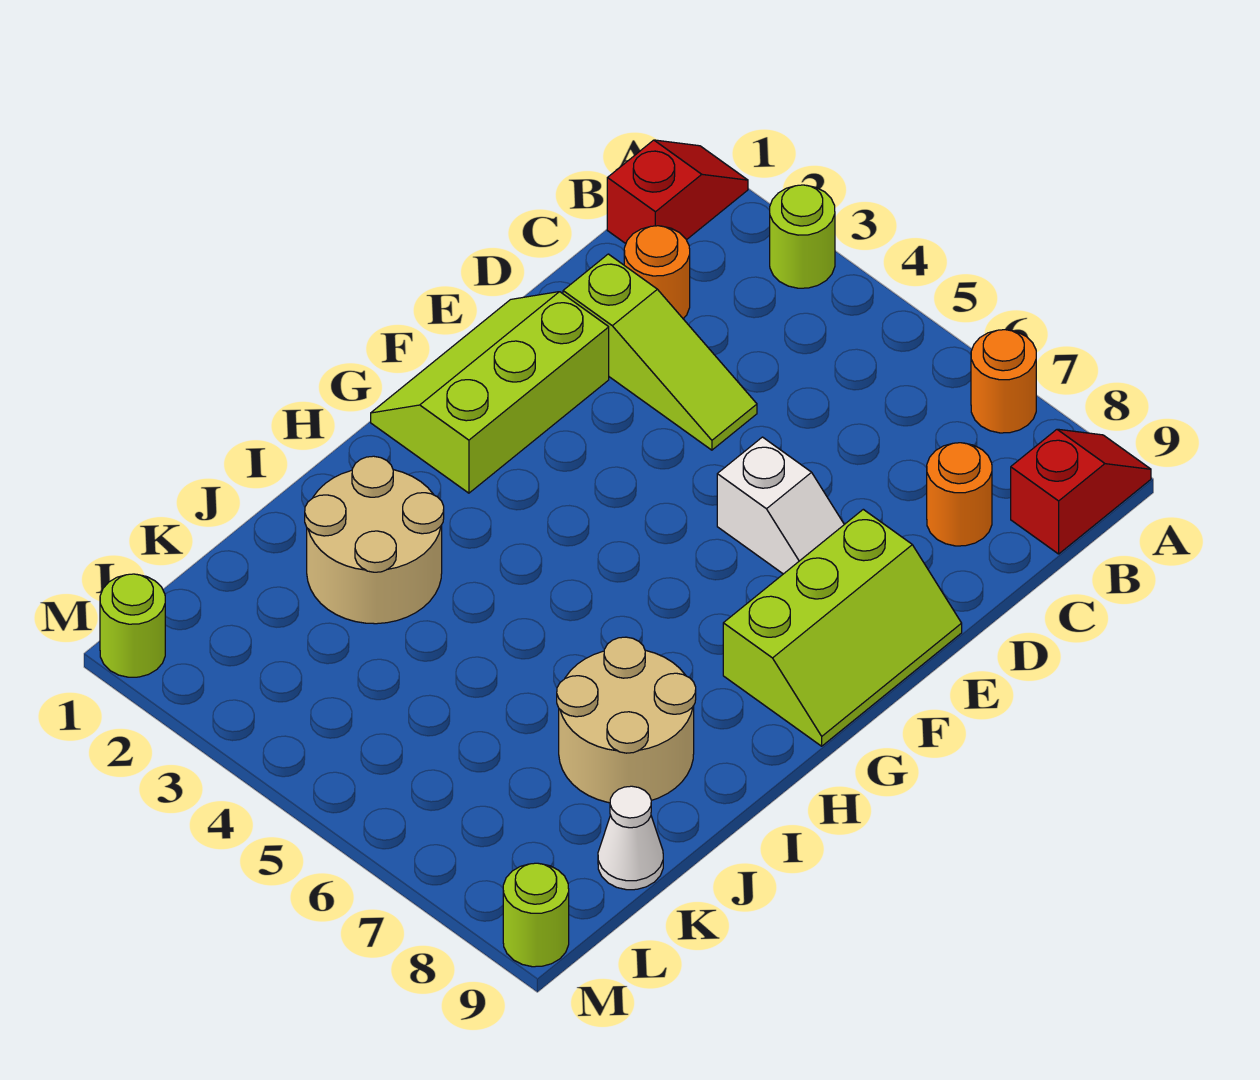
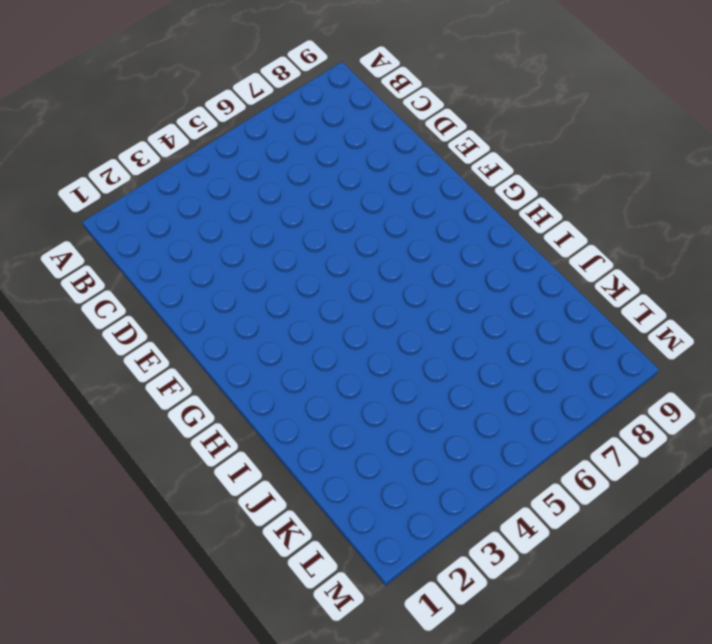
none -> red 1x2 slope [607,140,748,244]
none -> lime 1x1 round brick [770,185,835,288]
none -> orange 1x1 round brick [971,330,1036,433]

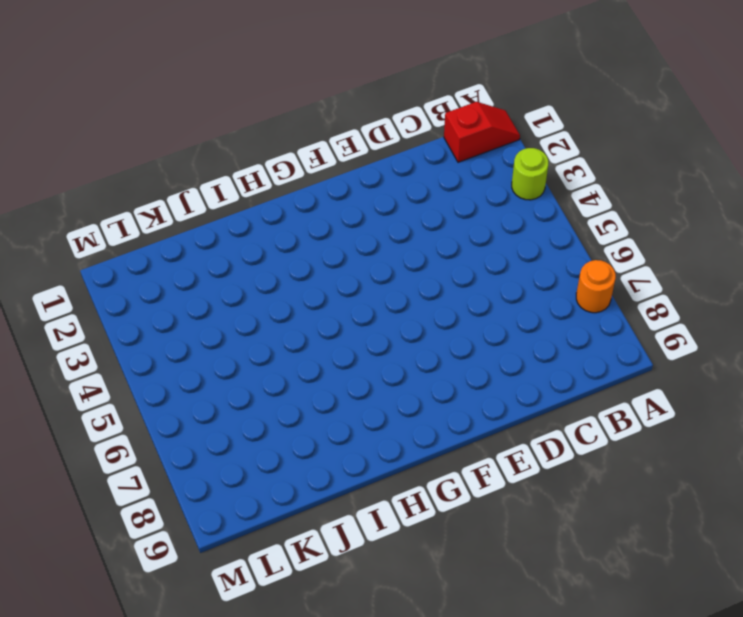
none -> red 1x2 slope [1011,429,1151,554]
none -> orange 1x1 round brick [624,226,690,319]
none -> orange 1x1 round brick [927,443,992,546]

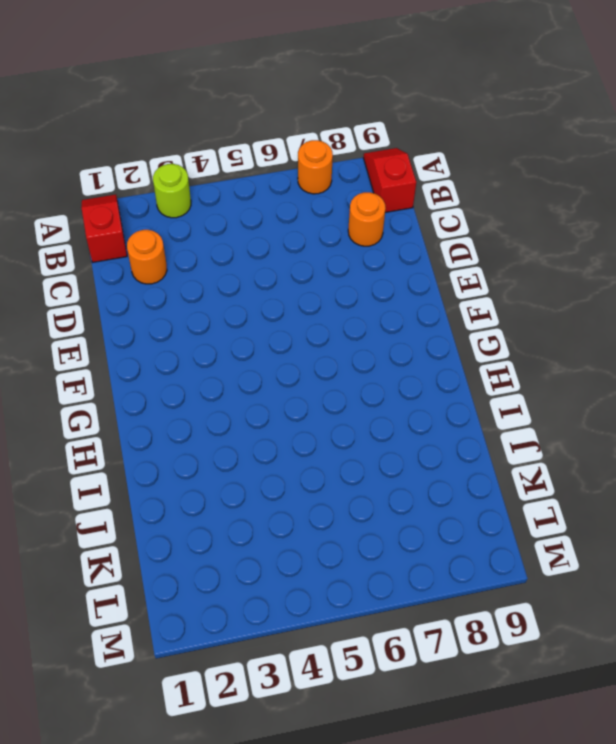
none -> lime 1x3 slope [563,254,757,450]
none -> lime 2x3 slope [371,292,609,493]
none -> white 1x2 slope [717,437,844,574]

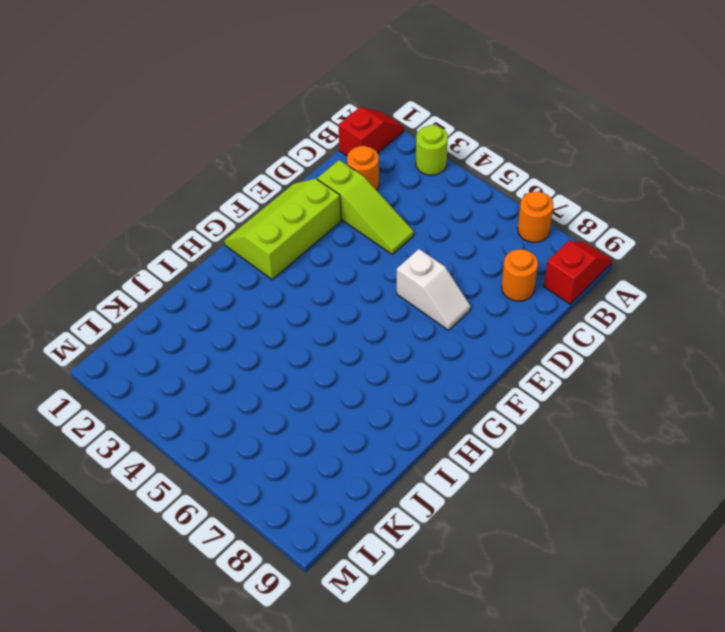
none -> lime 2x3 slope [723,509,962,746]
none -> tan 2x2 round brick [305,456,444,624]
none -> tan 2x2 round brick [557,637,696,803]

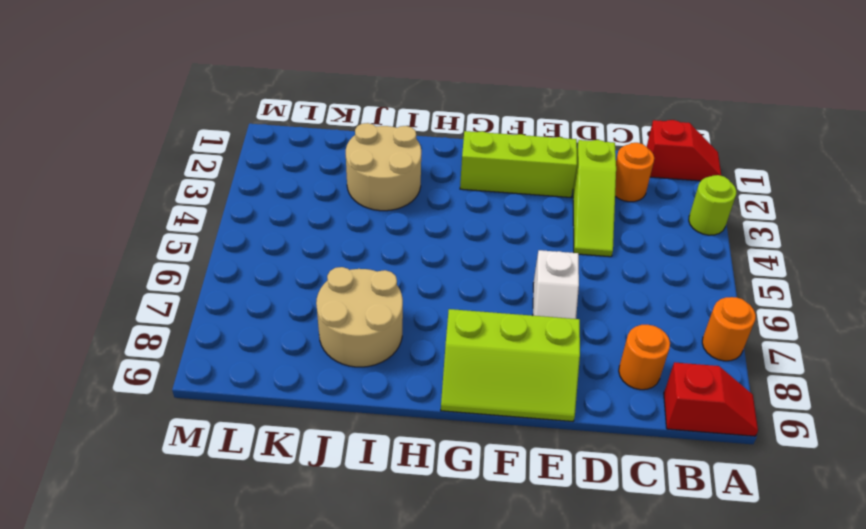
none -> white 1x1 cone [598,786,663,890]
none -> lime 1x1 round brick [100,574,165,677]
none -> lime 1x1 round brick [503,863,569,967]

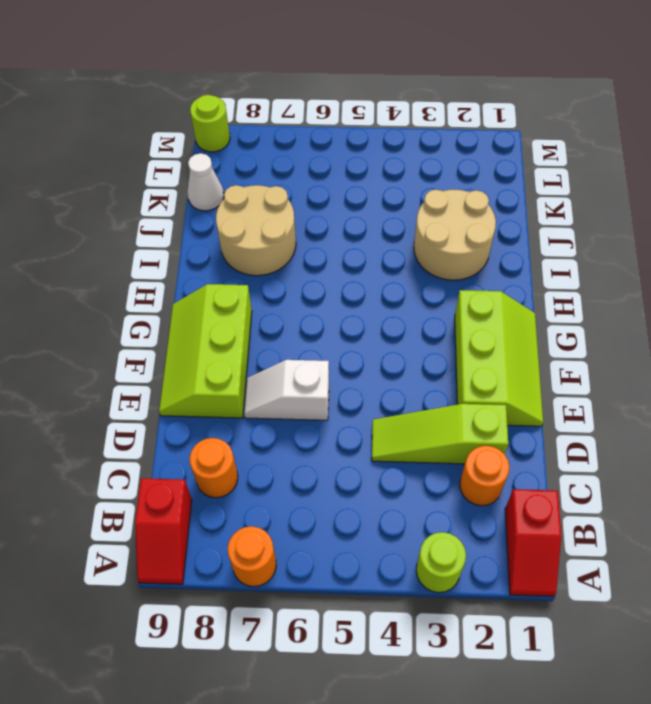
none -> lime 1x1 round brick [100,574,165,677]

